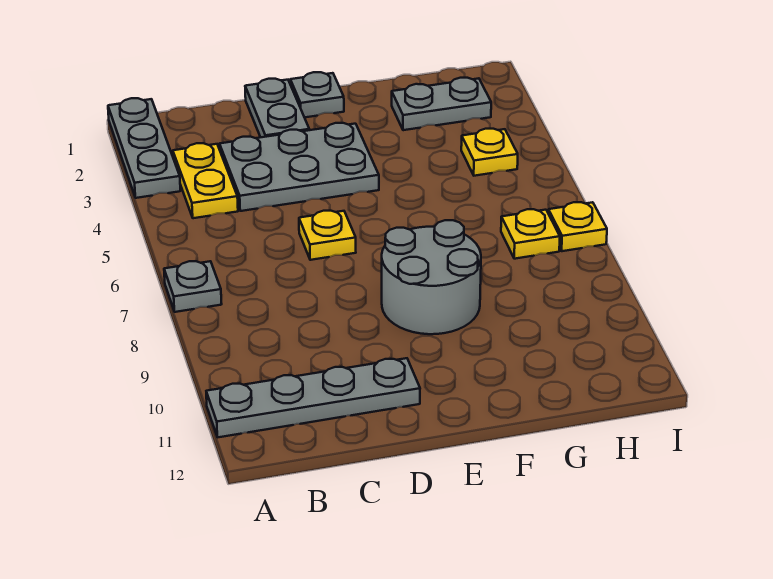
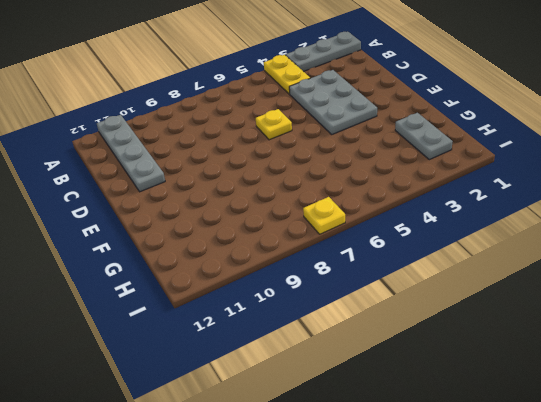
yellow 1x2 plate [264,55,310,94] -> yellow 1x2 plate turned to [173,143,238,218]
none -> grey 1x1 plate [164,261,222,312]
none -> grey 1x2 plate [245,79,309,137]
none -> grey 1x1 plate [290,72,344,117]

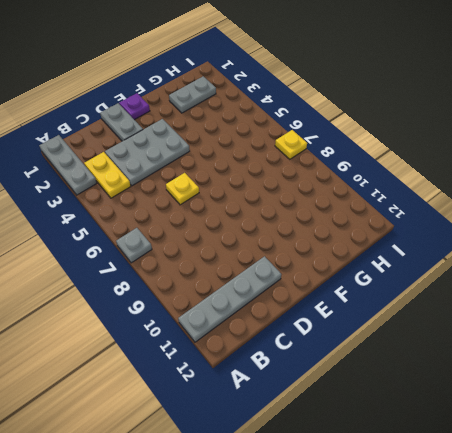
purple 1x1 plate [119,93,150,120] -> grey 1x1 plate [290,72,344,117]
none -> grey 2x2 round brick [382,220,481,334]
none -> yellow 1x1 plate [461,129,518,176]
none -> yellow 1x1 plate [501,209,560,259]

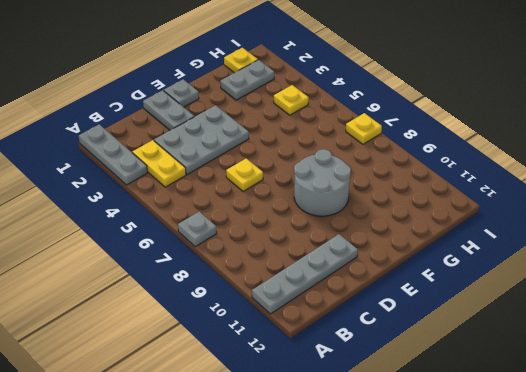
yellow 1x1 plate [224,48,258,73] -> yellow 1x1 plate moved to [501,209,560,259]

